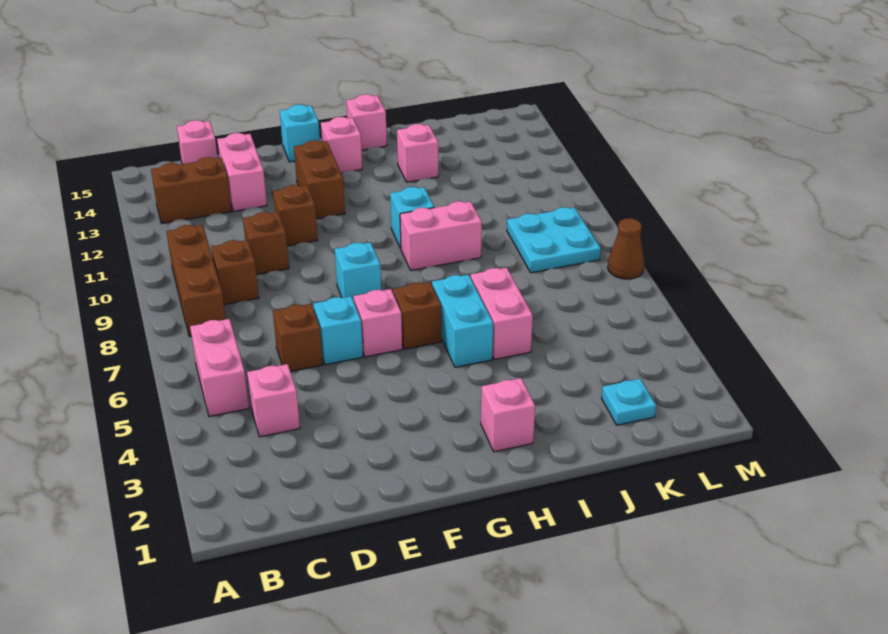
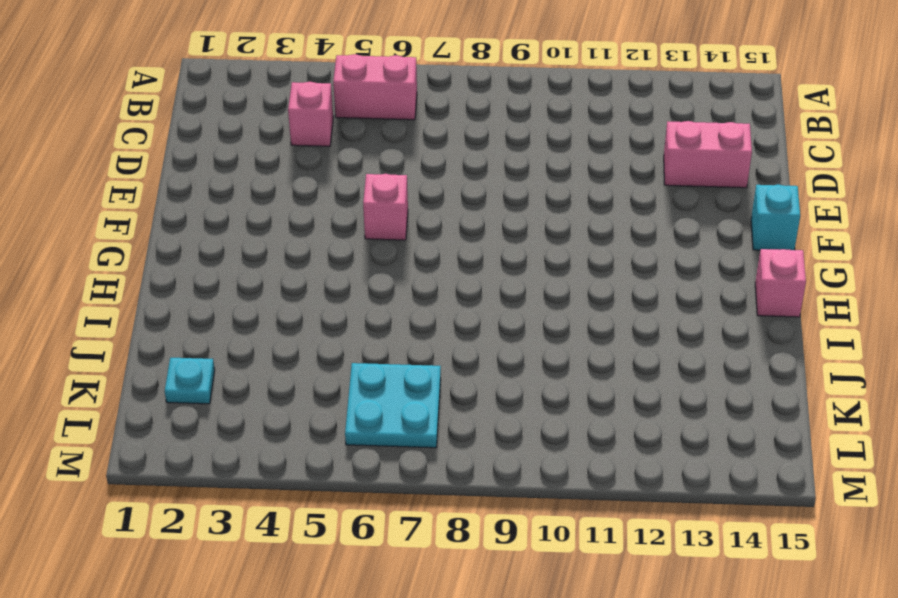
cyan 2x2 plate [345,363,441,448] -> cyan 2x2 plate moved to [507,207,601,273]
none -> brown 1x3 brick [166,225,226,337]
none -> brown 1x2 brick [151,157,232,223]
none -> brown 1x1 brick [211,240,259,305]

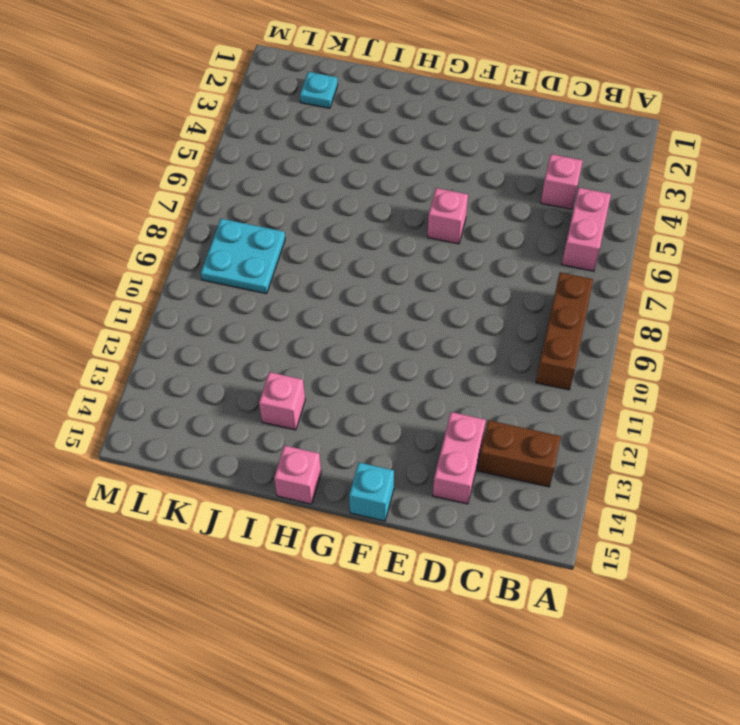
none -> brown 1x1 brick [211,240,259,305]
none -> pink 1x1 brick [177,120,218,164]
none -> brown 1x1 brick [273,304,323,372]

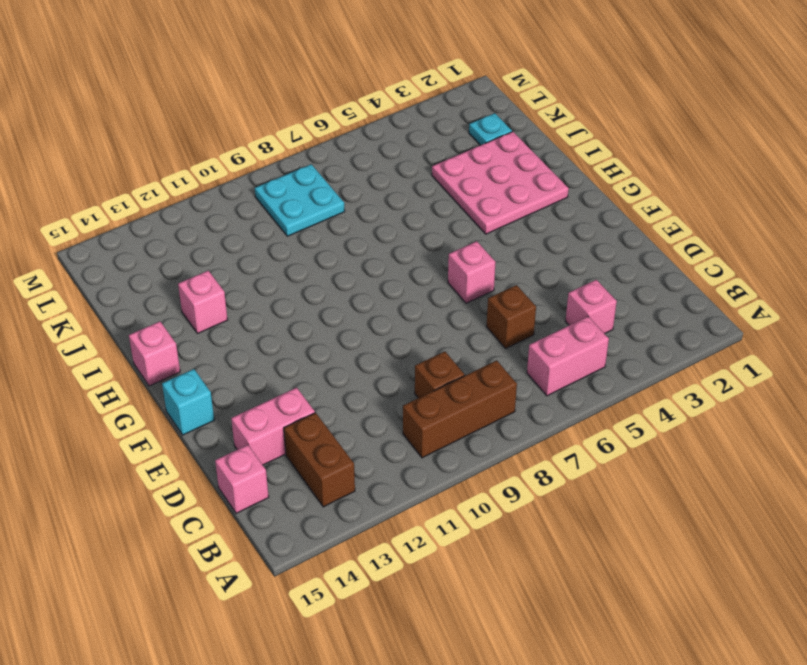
pink 3x3 plate [432,132,569,234] -> pink 1x1 brick [481,378,535,452]
none -> brown 1x1 brick [243,212,289,275]
none -> cyan 1x1 brick [313,296,363,365]
none -> brown 1x1 brick [273,185,318,246]

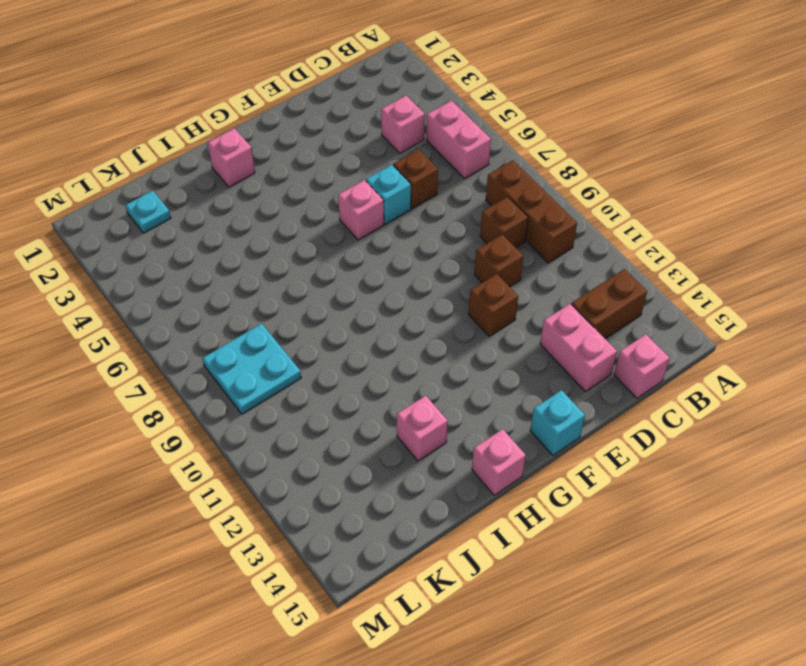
none -> cyan 1x1 brick [335,242,381,301]
none -> brown 1x2 brick [294,140,345,219]
none -> brown 1x1 brick [393,282,441,349]

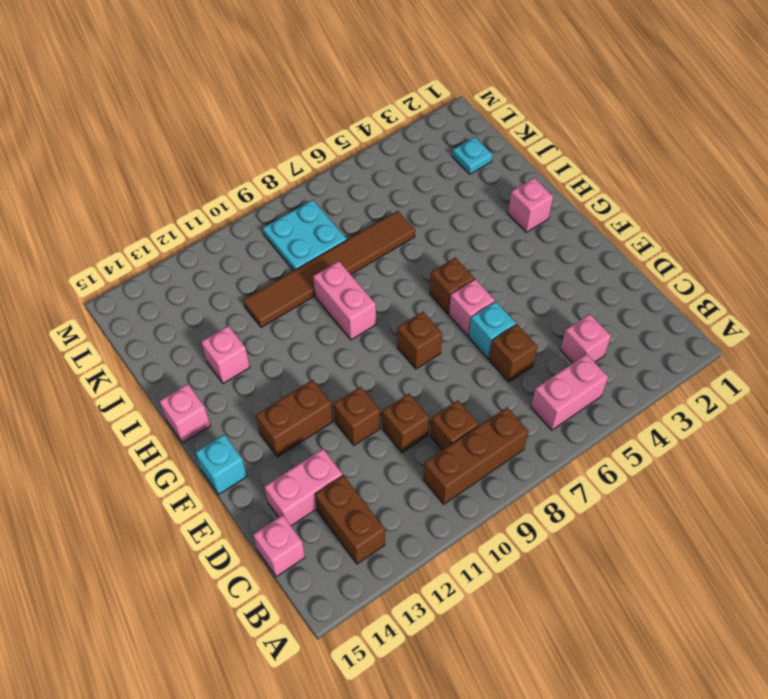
brown 1x1 brick [397,312,442,369] -> cyan 1x1 brick [335,242,381,301]
brown 1x6 tile [243,211,415,328] -> none
none -> pink 1x1 brick [321,117,362,173]
none -> cyan 1x2 brick [432,275,493,367]
none -> cyan 1x1 brick [390,187,434,248]

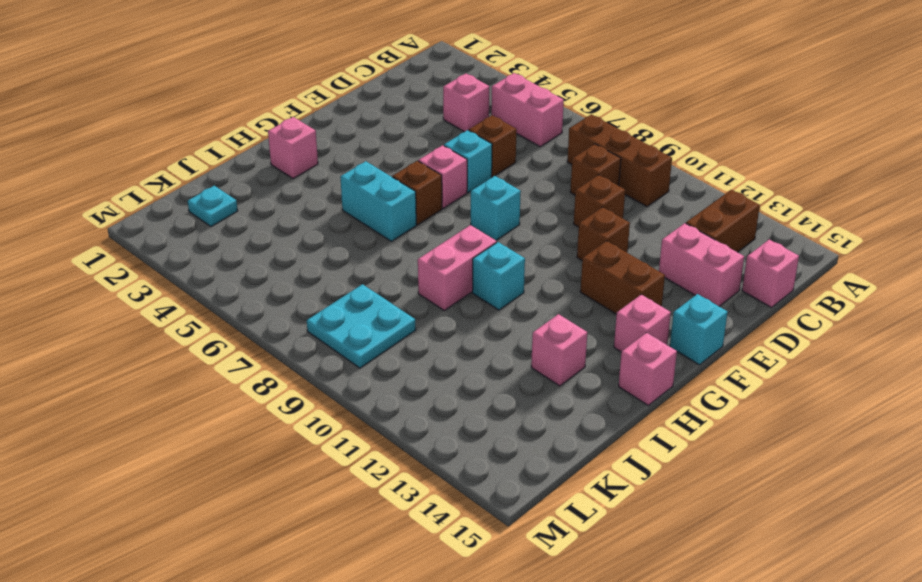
none -> pink 1x2 brick [471,268,533,360]
none -> brown 1x1 cone [608,218,644,279]

